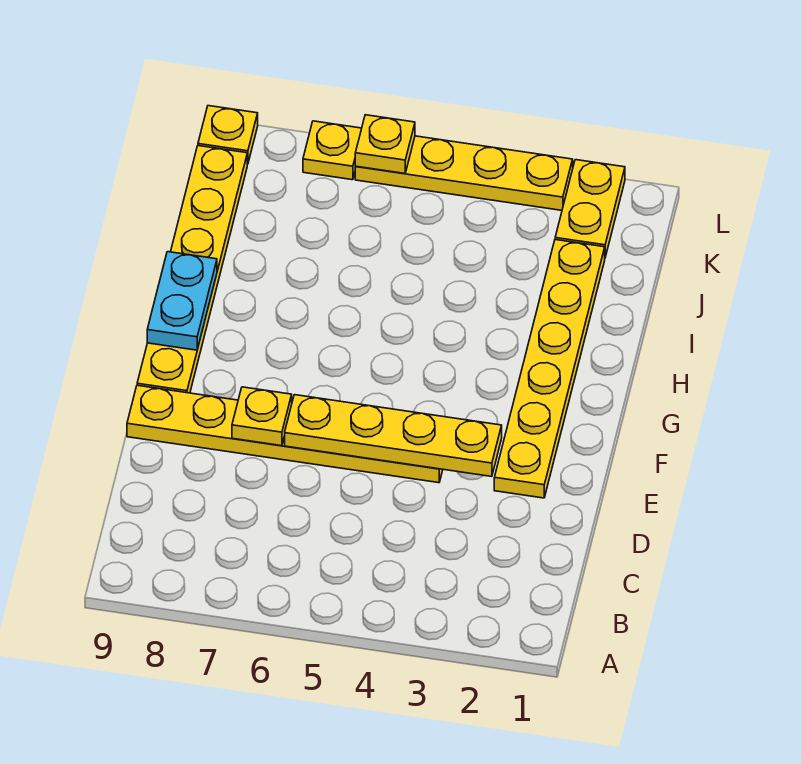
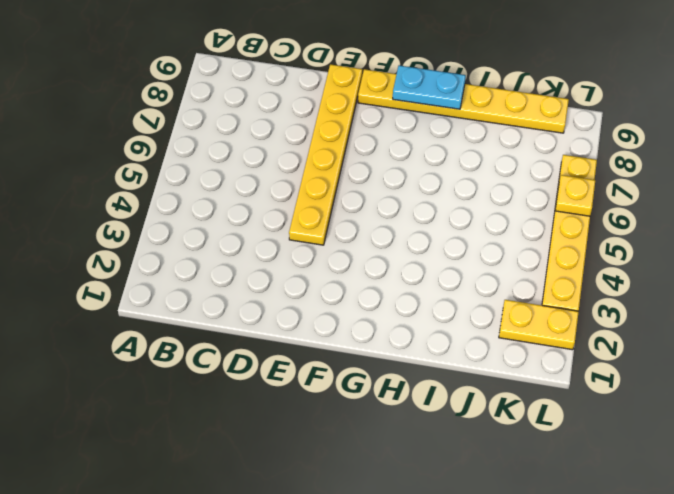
none -> yellow 1x6 plate [494,240,605,498]
none -> yellow 1x1 plate [198,106,258,164]

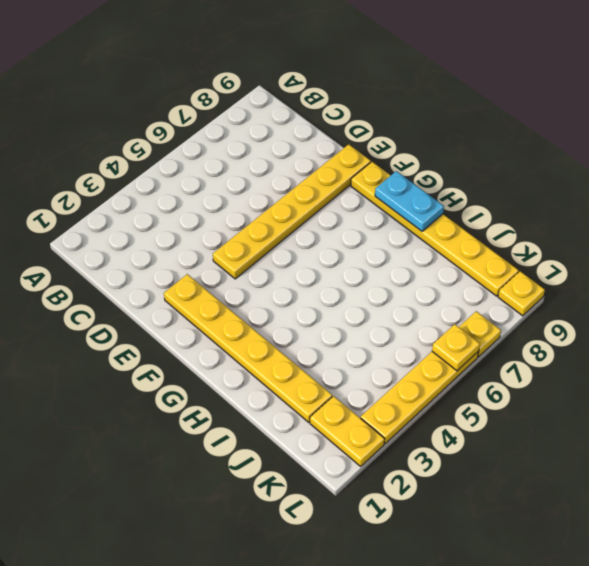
none -> yellow 1x4 plate [285,395,502,477]
none -> yellow 1x1 plate [232,387,292,446]

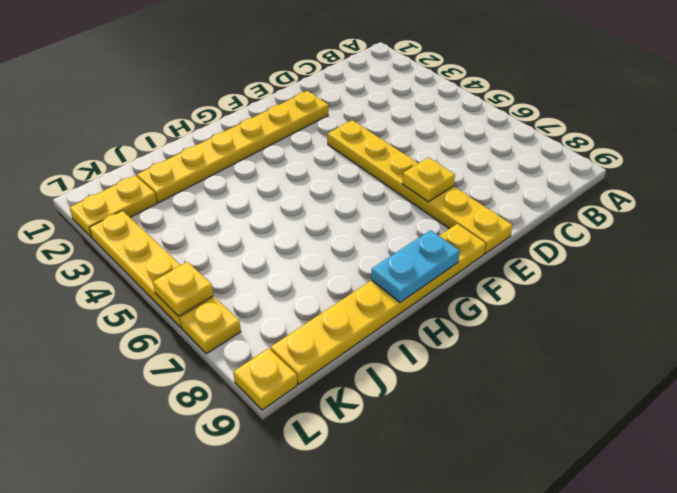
none -> yellow 1x4 plate [285,395,502,477]

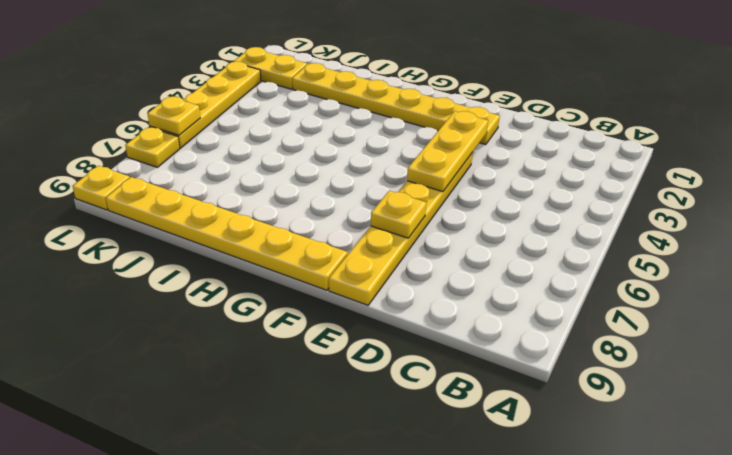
yellow 1x3 plate [407,111,488,192] -> yellow 1x4 plate [285,395,502,477]
none -> cyan 1x2 plate [147,252,217,350]

